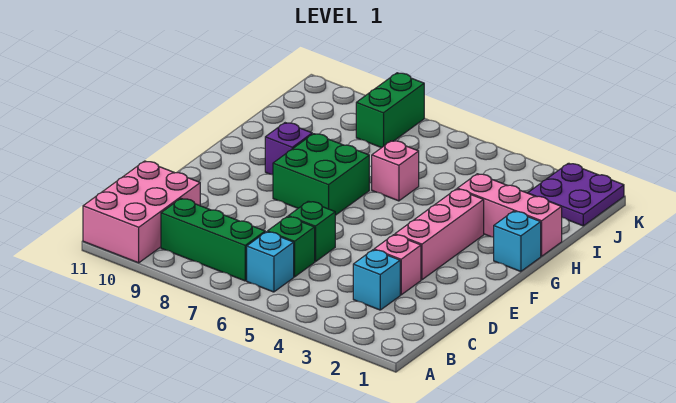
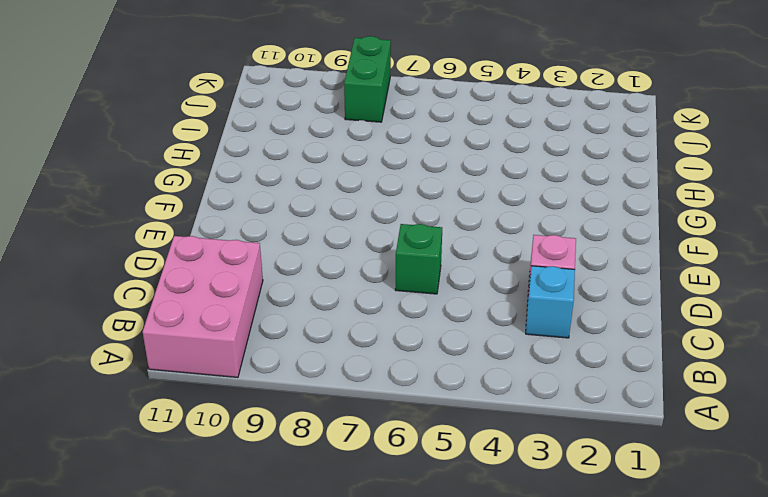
none -> cyan 1x1 brick [247,232,294,292]
none -> green 1x3 brick [161,199,265,281]
none -> green 1x1 brick [268,217,315,277]

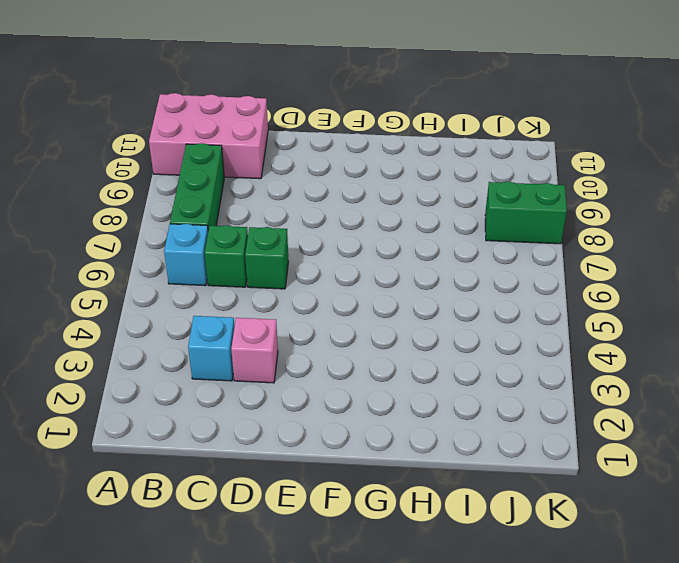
none -> pink 1x3 brick [395,189,484,280]
none -> green 2x2 brick [273,134,369,215]
none -> cyan 1x1 brick [494,211,541,271]

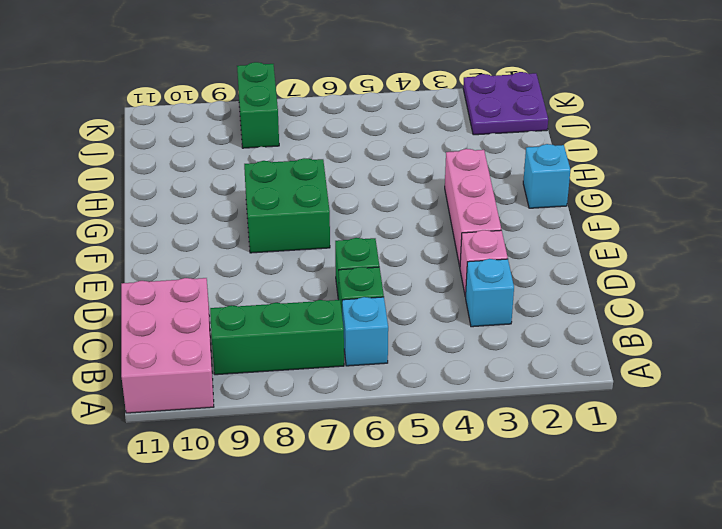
none -> purple 1x1 brick [265,123,312,175]
none -> pink 1x3 brick [457,174,562,256]
none -> pink 1x1 brick [372,141,419,201]

